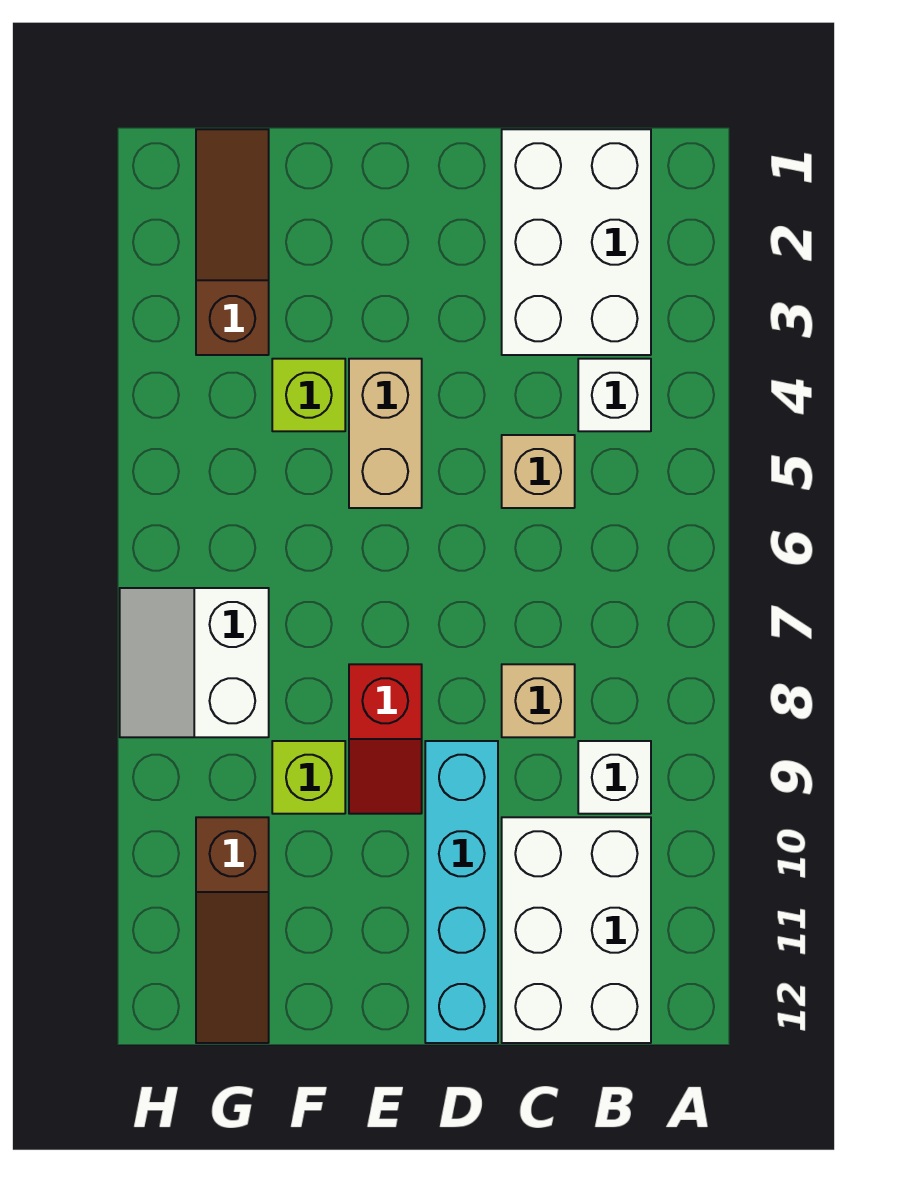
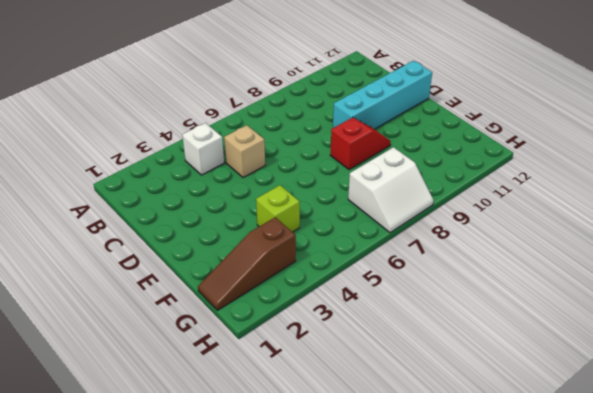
none -> white 2x3 brick [502,129,651,355]
none -> white 1x1 brick [578,741,651,814]
none -> white 2x3 brick [502,817,651,1043]

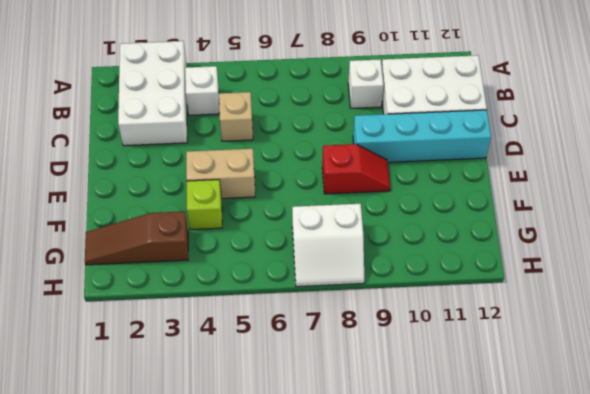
white 2x3 brick [118,41,187,146] -> white 2x3 brick turned to [502,129,651,355]
none -> tan 1x1 brick [502,664,575,737]
none -> lime 1x1 brick [272,741,345,814]
none -> brown 1x3 slope [196,817,269,1043]

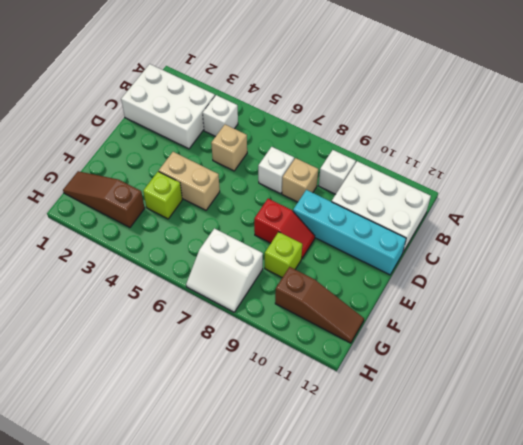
white 1x1 brick [258,147,294,194] -> none

